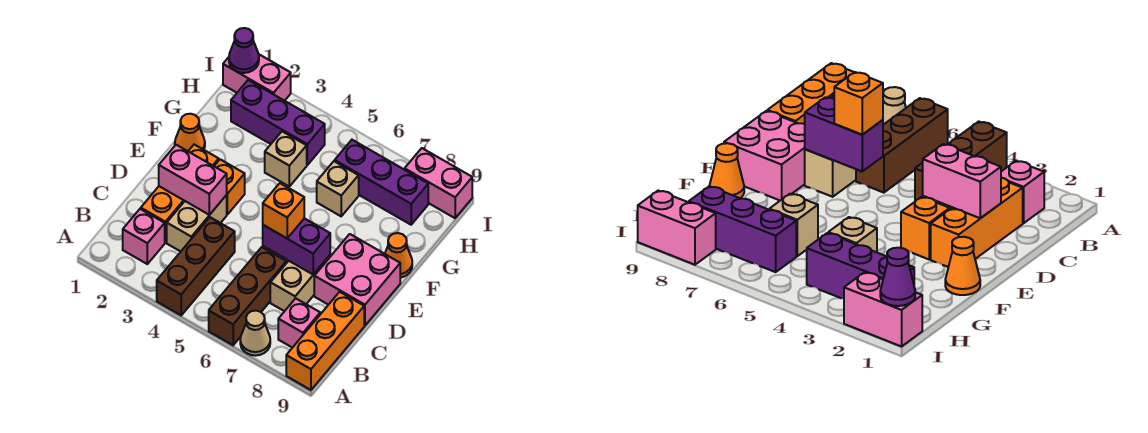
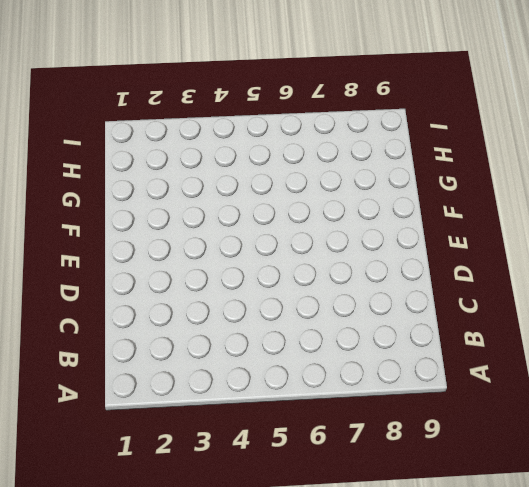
none -> brown 1x3 brick [157,217,235,315]
none -> brown 1x3 brick [209,247,286,345]
none -> tan 1x1 cone [240,311,270,356]

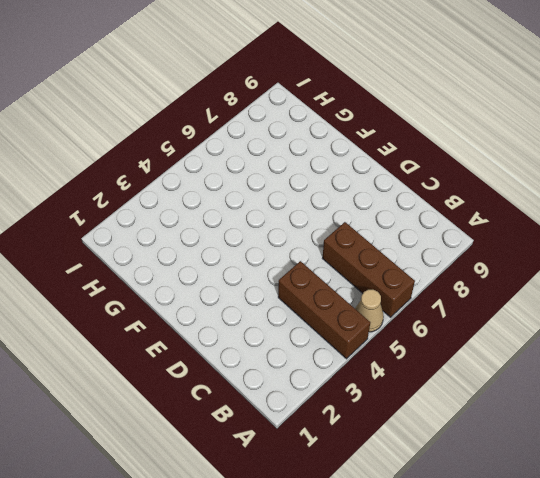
tan 1x1 cone [355,290,384,332] -> tan 1x1 cone moved to [240,311,270,356]
none -> orange 1x3 brick [286,292,364,390]
none -> pink 1x1 brick [123,209,165,264]
none -> pink 1x1 brick [278,298,320,348]

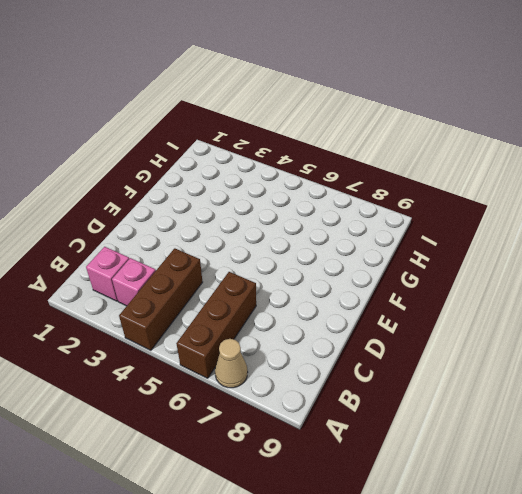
pink 1x1 brick [112,258,156,306] -> pink 1x1 brick moved to [278,298,320,348]
none -> orange 1x3 brick [286,292,364,390]
none -> orange 1x3 brick [141,145,219,243]
none -> tan 1x2 brick [167,195,227,252]

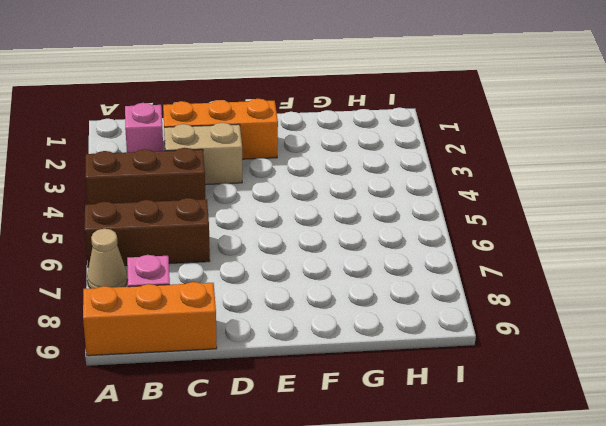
none -> tan 1x2 brick [270,255,330,311]
none -> pink 2x2 brick [314,234,400,326]
none -> orange 1x1 brick [214,159,245,214]

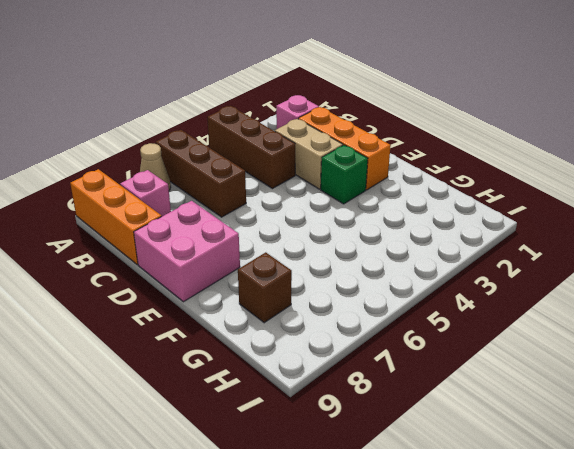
green 1x1 brick [321,145,368,204] -> orange 1x1 brick [214,159,245,214]
brown 1x1 brick [238,252,292,323] -> none
none -> tan 1x2 brick [270,255,330,311]
none -> orange 1x1 cone [175,114,205,151]
none -> orange 1x1 cone [385,233,412,278]

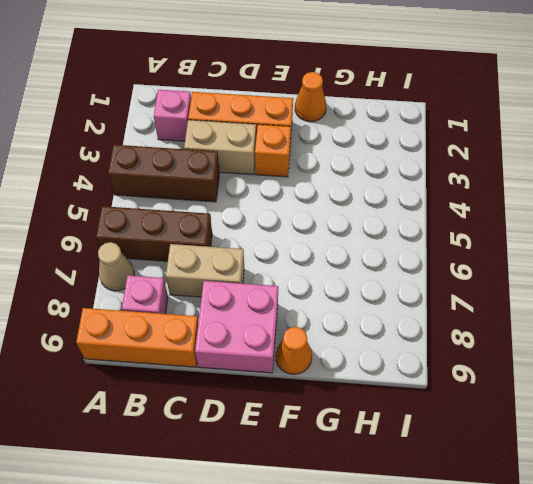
none -> tan 1x1 brick [265,131,307,186]
none -> tan 1x1 brick [317,161,359,216]
none -> purple 1x3 brick [231,80,325,165]

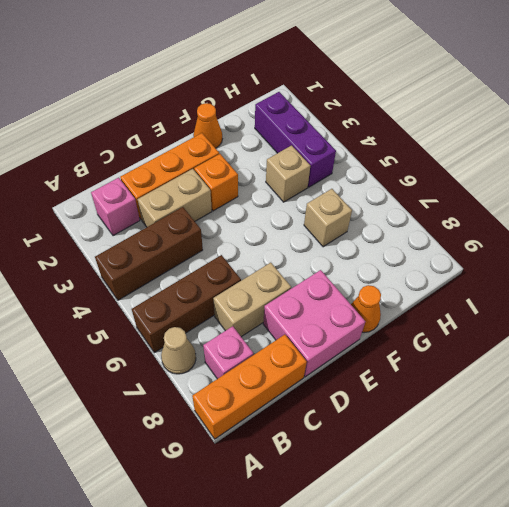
none -> purple 1x3 brick [335,140,428,225]
none -> pink 1x2 brick [223,54,291,101]
none -> pink 1x2 brick [405,148,472,218]

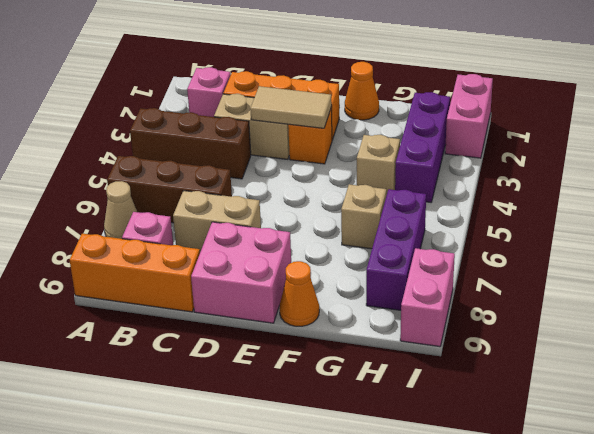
tan 1x2 tile [250,86,332,128] -> pink 1x2 brick [159,145,227,215]
none -> purple 1x2 brick [263,218,330,274]
none -> purple 1x1 cone [229,28,259,73]
none -> orange 1x1 brick [263,183,304,238]

